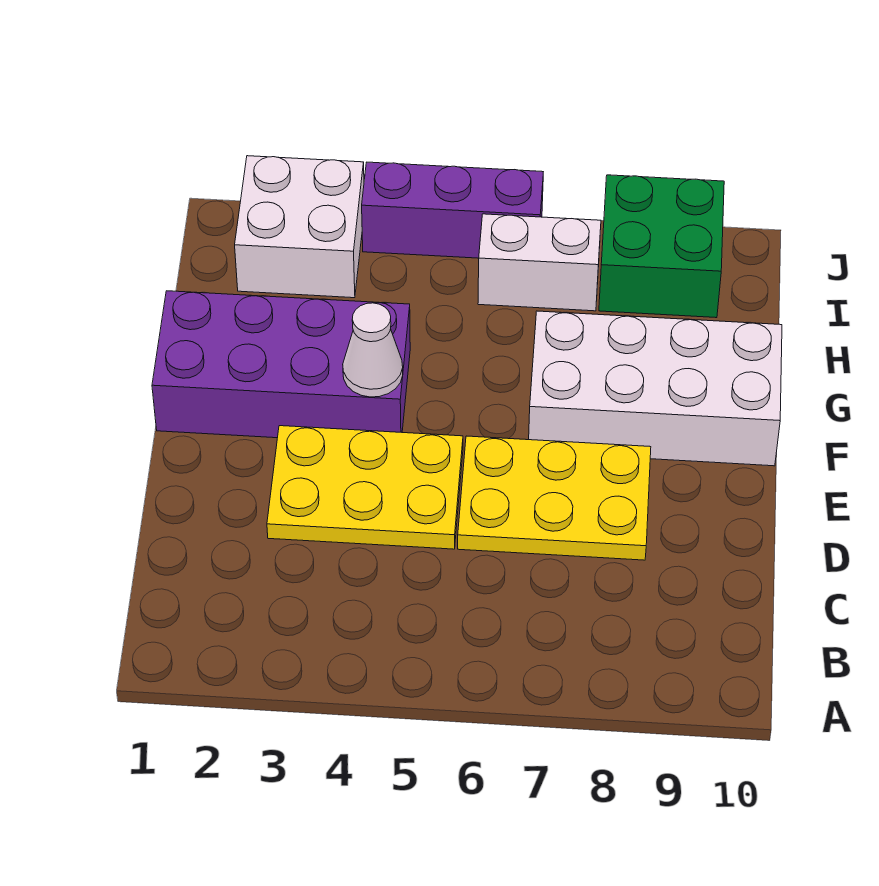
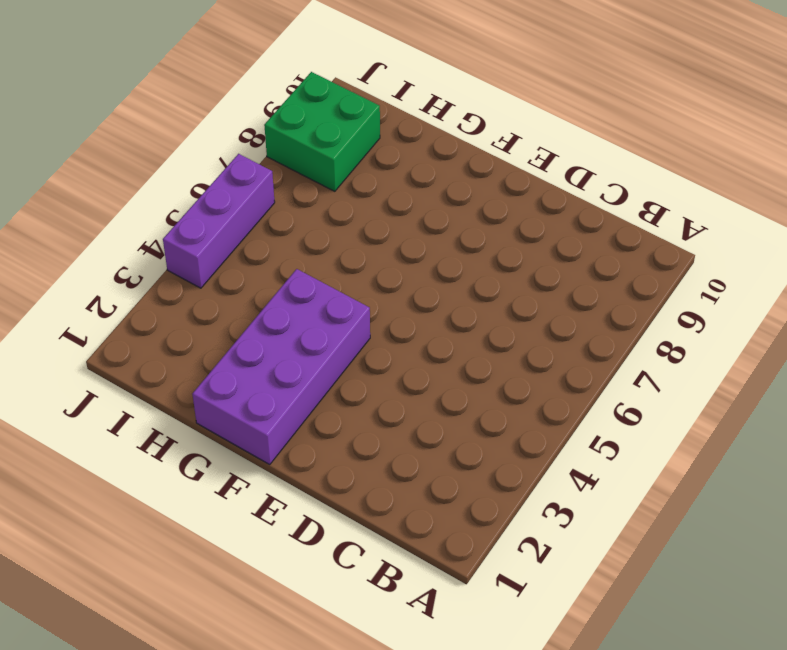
none -> yellow 2x3 plate [267,426,463,549]
none -> yellow 2x3 plate [458,436,651,560]

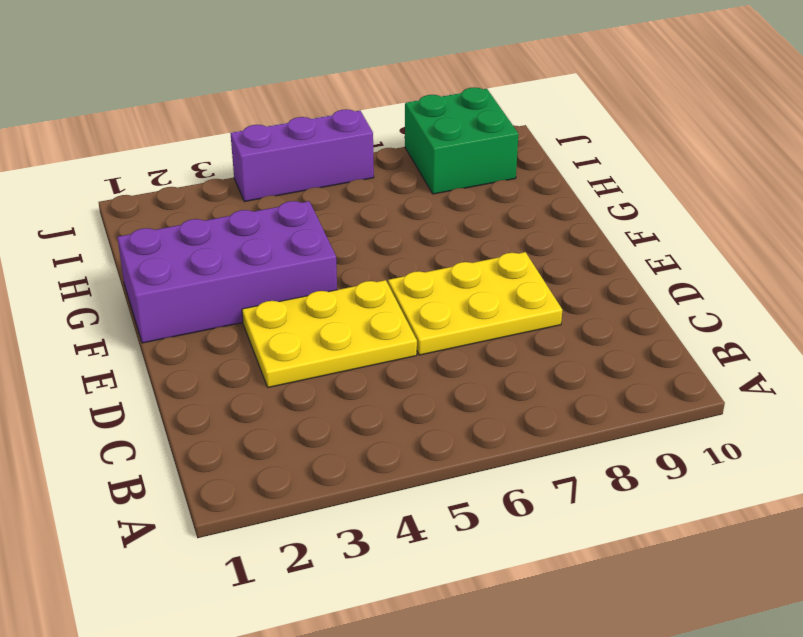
none -> white 2x4 brick [529,311,782,466]
none -> white 2x2 brick [235,156,364,298]

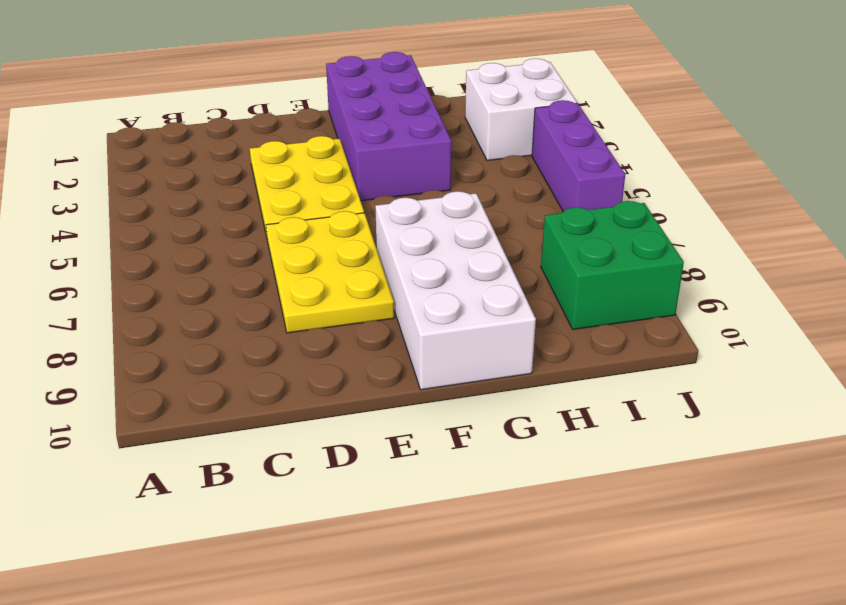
none -> white 1x2 brick [478,214,601,311]
none -> white 1x1 cone [343,303,403,397]

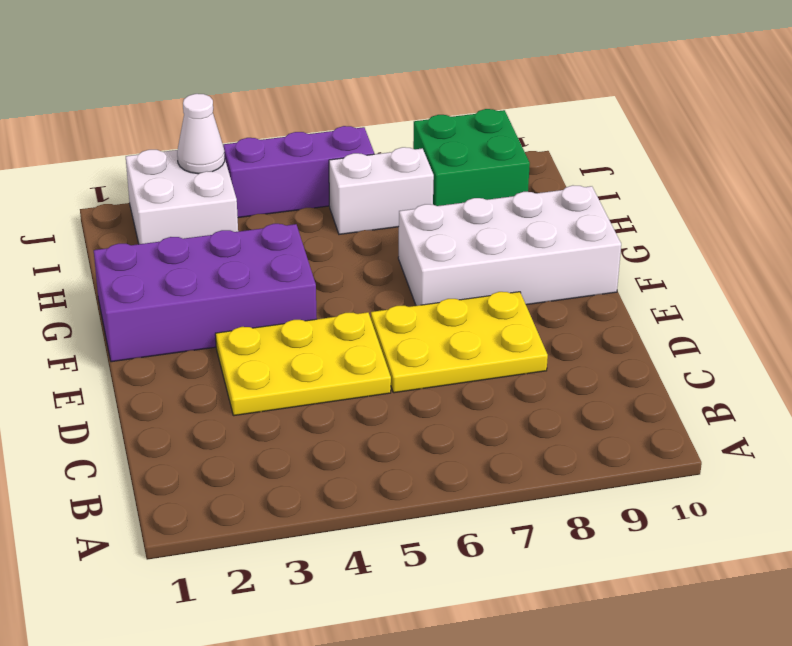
white 1x1 cone [177,94,225,174] -> white 1x1 cone moved to [343,303,403,397]

